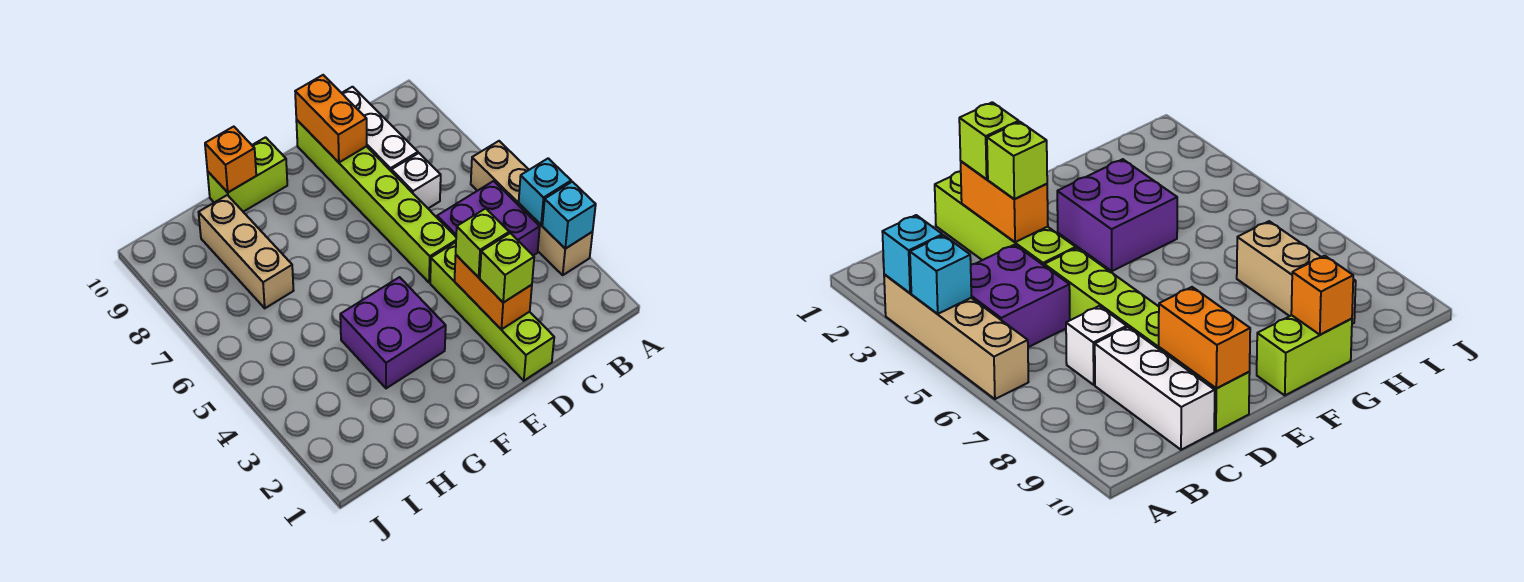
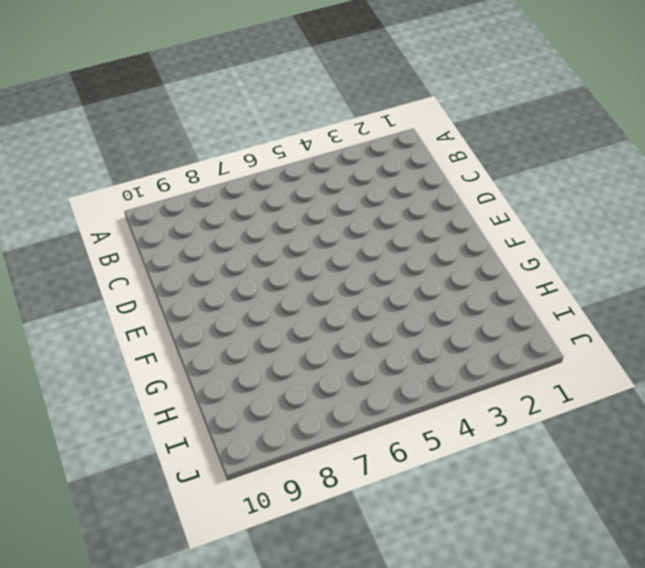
none -> tan 1x4 brick [471,141,593,275]
none -> purple 2x2 brick [437,181,540,255]
none -> white 1x1 brick [392,153,441,208]

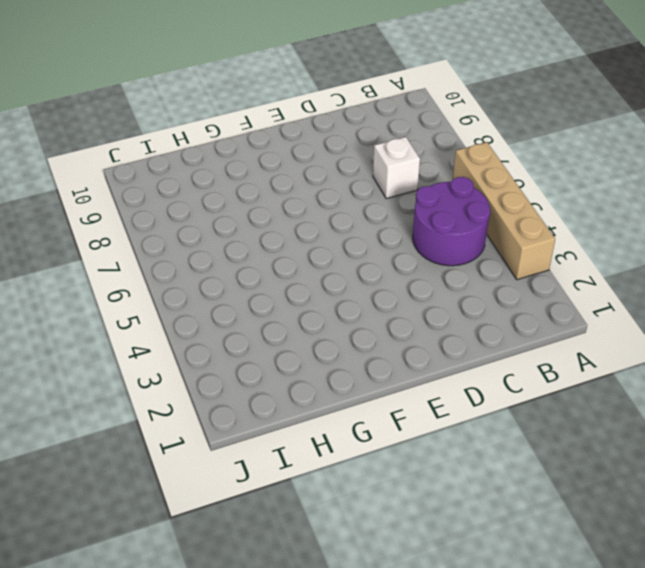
purple 2x2 round brick [413,177,490,266] -> purple 2x2 brick [437,181,540,255]
none -> white 1x3 brick [342,87,418,172]
none -> lime 1x4 brick [430,242,554,381]
none -> lime 1x6 brick [296,120,456,283]

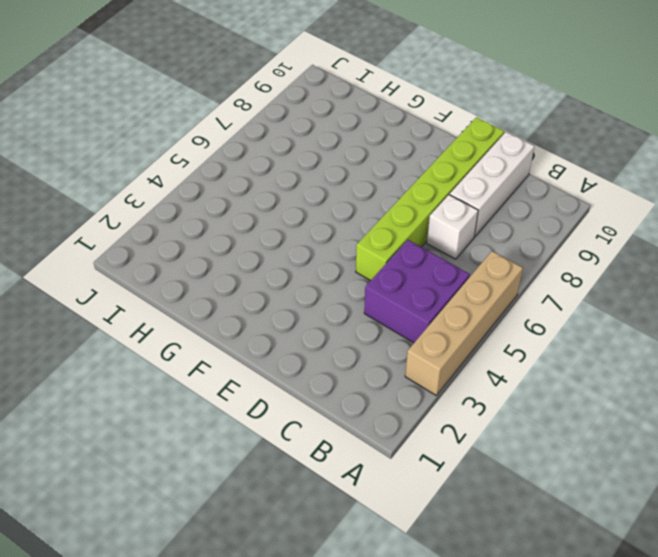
none -> lime 1x4 brick [430,242,554,381]
none -> purple 2x2 brick [340,277,446,388]
none -> lime 1x2 brick [207,137,287,212]

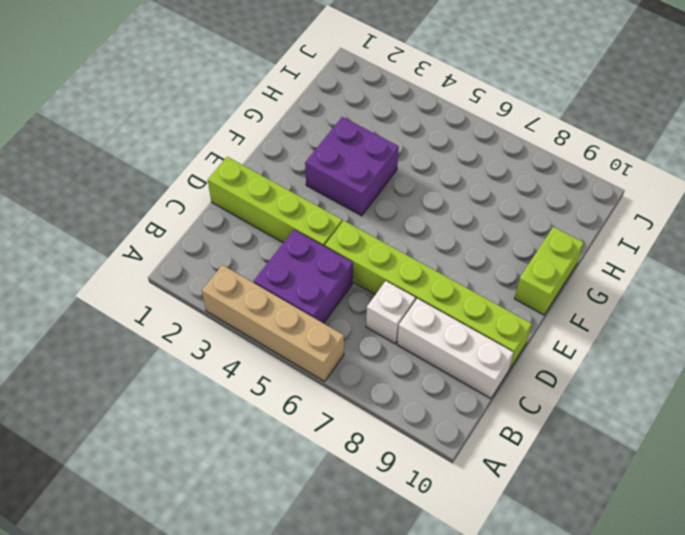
none -> tan 1x3 brick [199,195,294,308]
none -> cyan 1x1 brick [542,182,596,249]
none -> cyan 1x1 brick [519,158,571,225]

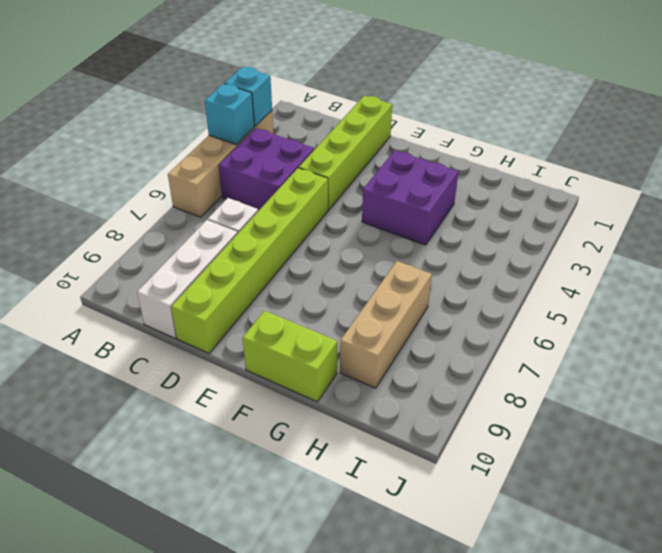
none -> orange 1x2 brick [454,255,532,329]
none -> orange 1x2 brick [295,75,367,162]
none -> orange 1x1 brick [205,127,256,192]

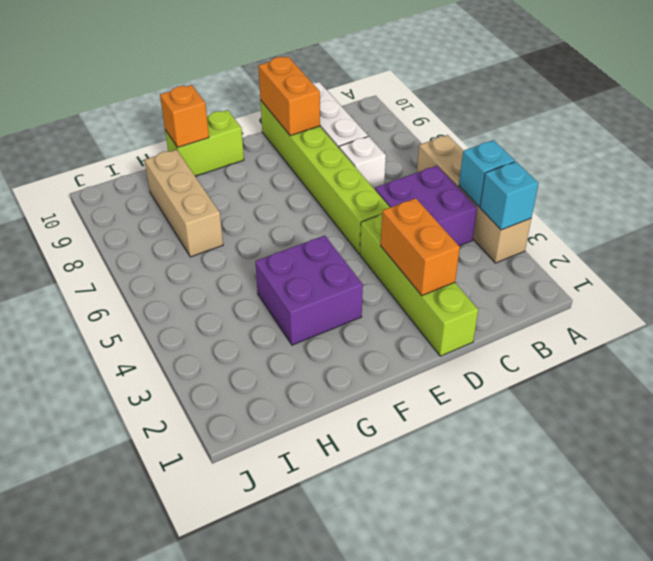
none -> lime 1x1 brick [480,233,534,303]
none -> lime 1x1 brick [456,208,509,278]

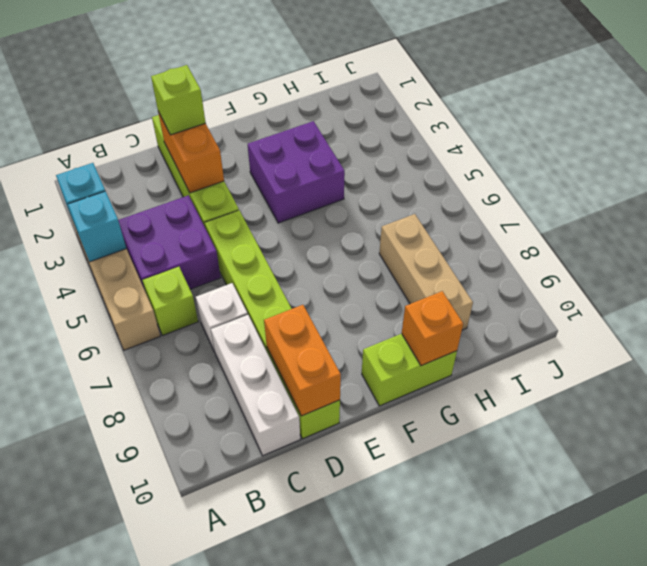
lime 1x1 brick [142,267,198,336] -> lime 1x1 brick moved to [456,208,509,278]

